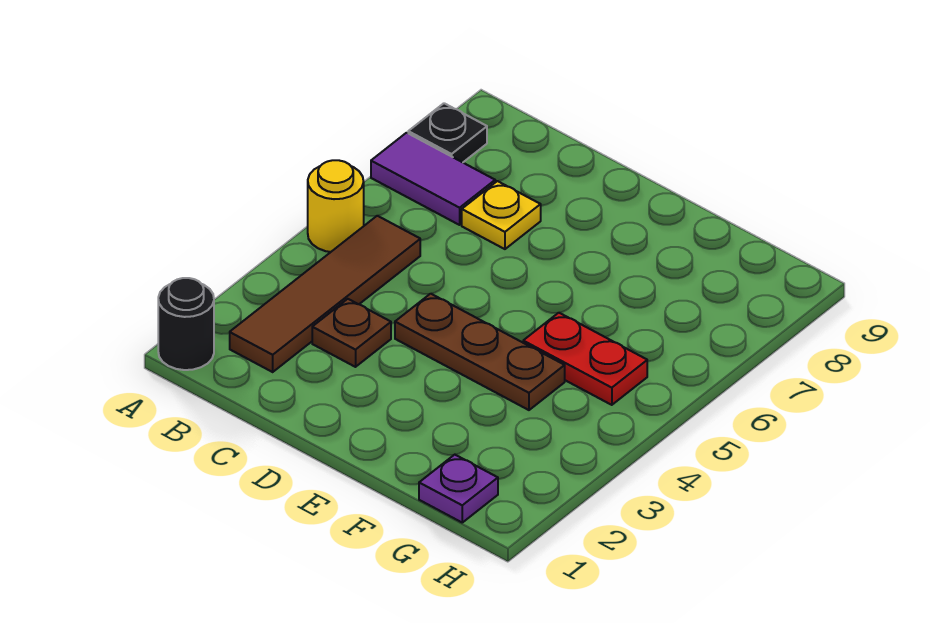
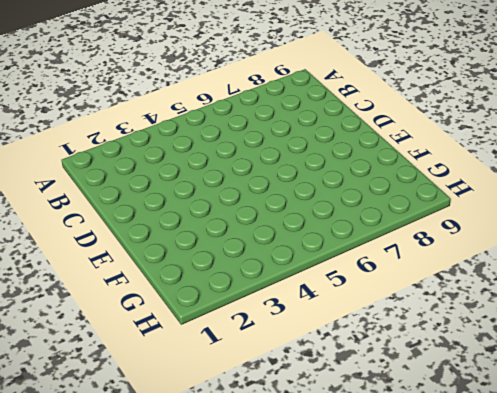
none -> black 1x1 round brick [158,278,214,370]
none -> yellow 1x1 round brick [308,160,364,252]

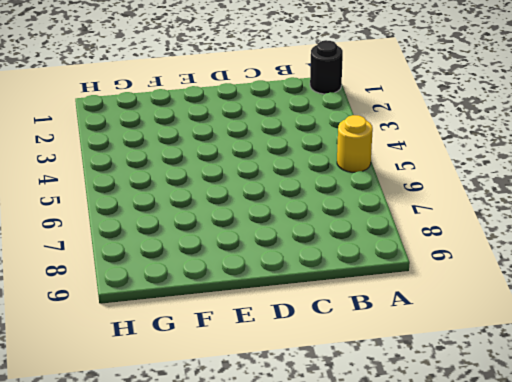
none -> purple 1x2 tile [371,133,495,225]
none -> black 1x1 plate [408,103,487,162]

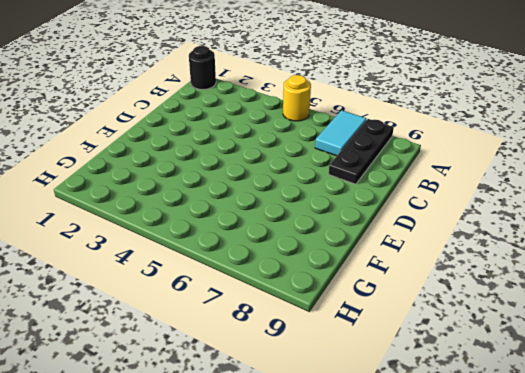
cyan 1x2 tile [315,110,366,156] -> purple 1x2 tile [371,133,495,225]
black 1x3 plate [329,119,394,184] -> black 1x1 plate [408,103,487,162]
none -> brown 1x4 tile [230,216,420,372]
none -> brown 1x1 plate [312,299,391,367]

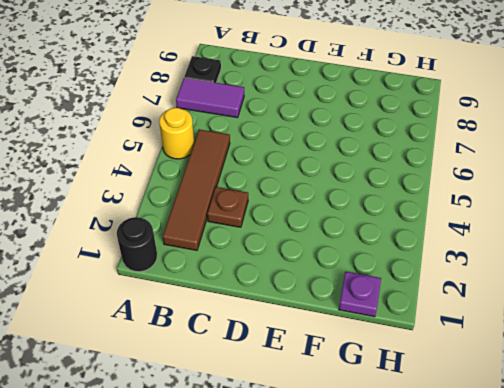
none -> yellow 1x1 plate [462,181,541,249]
none -> brown 1x3 plate [395,294,565,410]

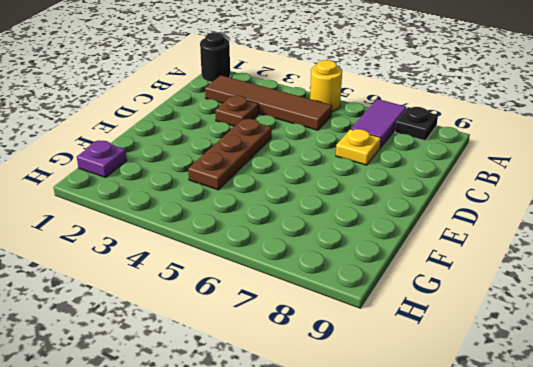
none -> red 1x2 plate [523,313,647,405]

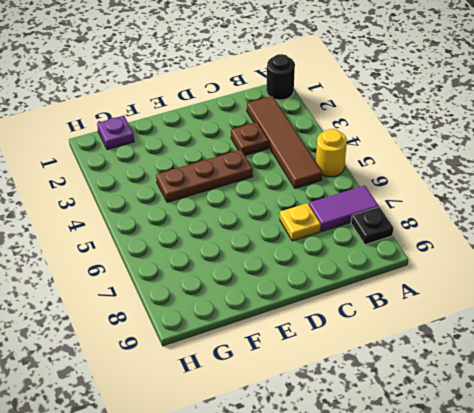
none -> red 1x2 plate [523,313,647,405]

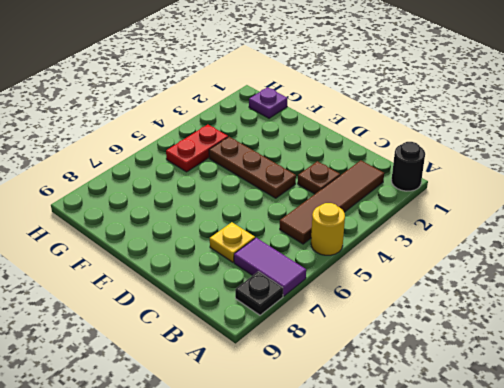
red 1x2 plate [166,125,228,172] -> red 1x2 plate turned to [523,313,647,405]

